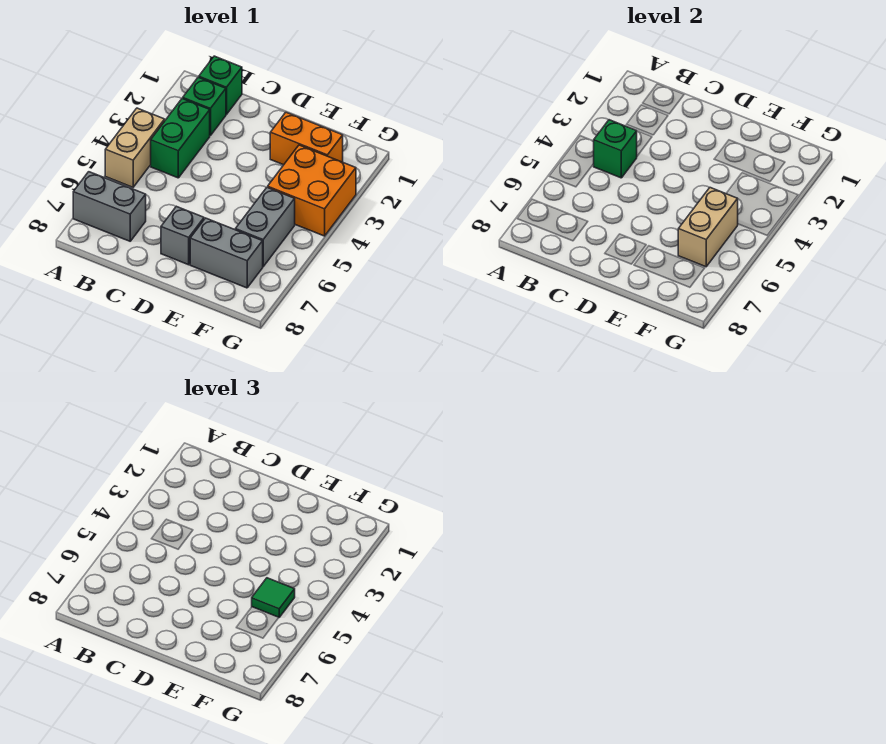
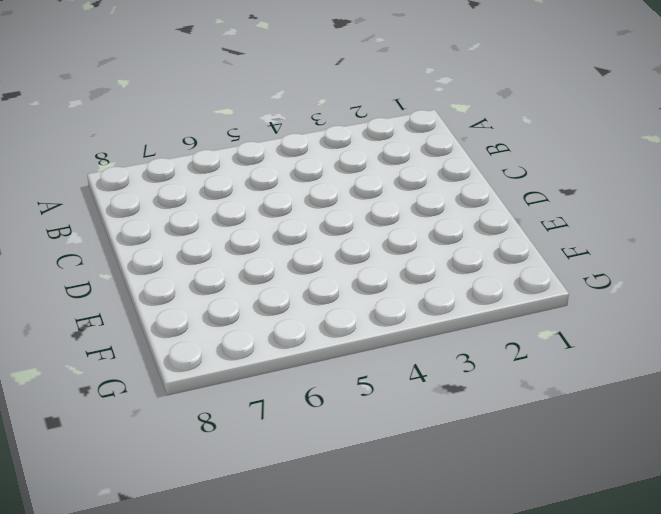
none -> tan 1x2 brick [105,108,165,187]
none -> grey 1x2 brick [73,172,146,241]
none -> green 1x1 brick [199,56,242,114]

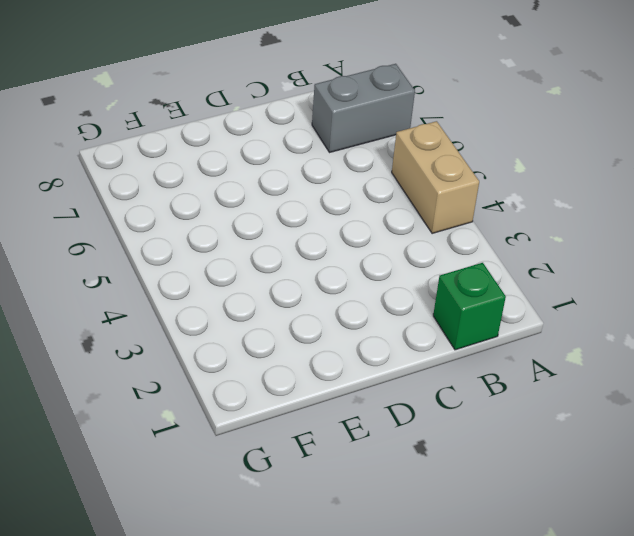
none -> green 1x1 brick [183,77,226,136]
none -> green 1x2 brick [151,98,210,178]
none -> grey 1x1 brick [161,206,204,265]

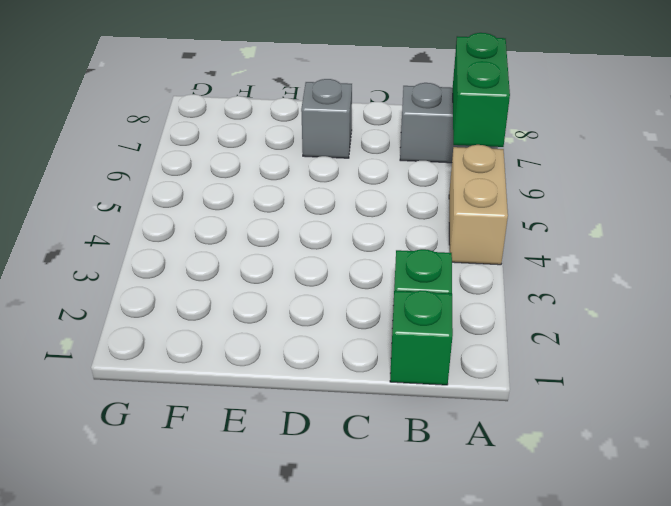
green 1x2 brick [453,33,510,147] -> green 1x2 brick moved to [151,98,210,178]
none -> orange 1x2 brick [270,112,343,165]
none -> grey 1x2 brick [190,218,263,288]
none -> orange 2x2 brick [268,145,356,236]

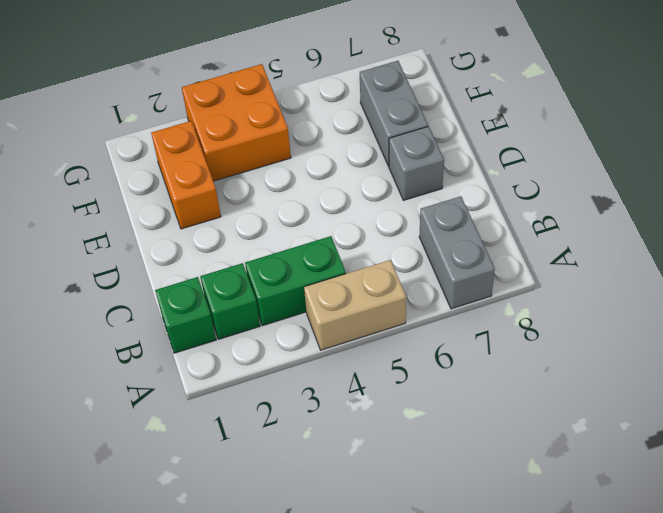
none -> grey 1x2 brick [235,187,295,267]
none -> green 1x1 brick [594,120,637,178]
none -> tan 1x2 brick [678,188,738,267]

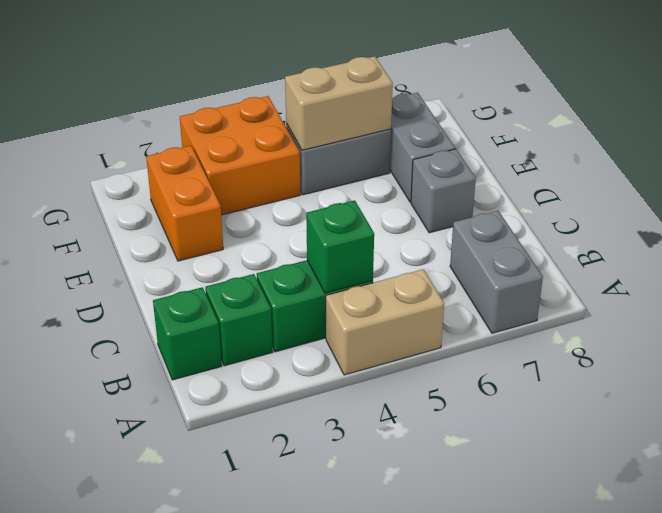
none -> green 1x1 tile [252,578,295,617]

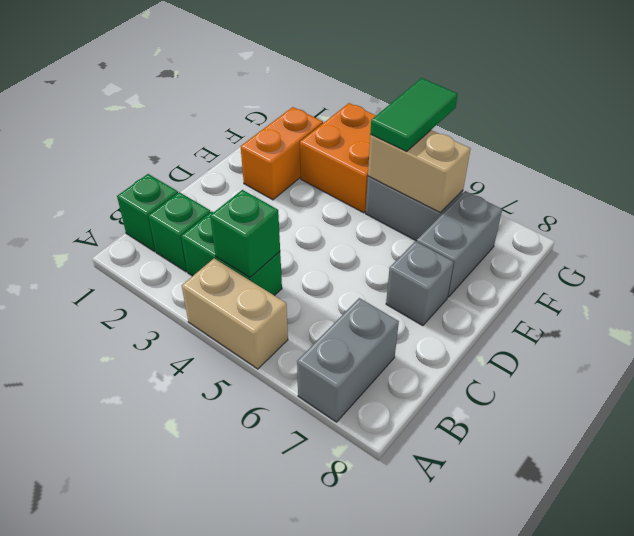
green 1x2 tile [370,78,458,151] -> green 1x1 tile [252,578,295,617]

